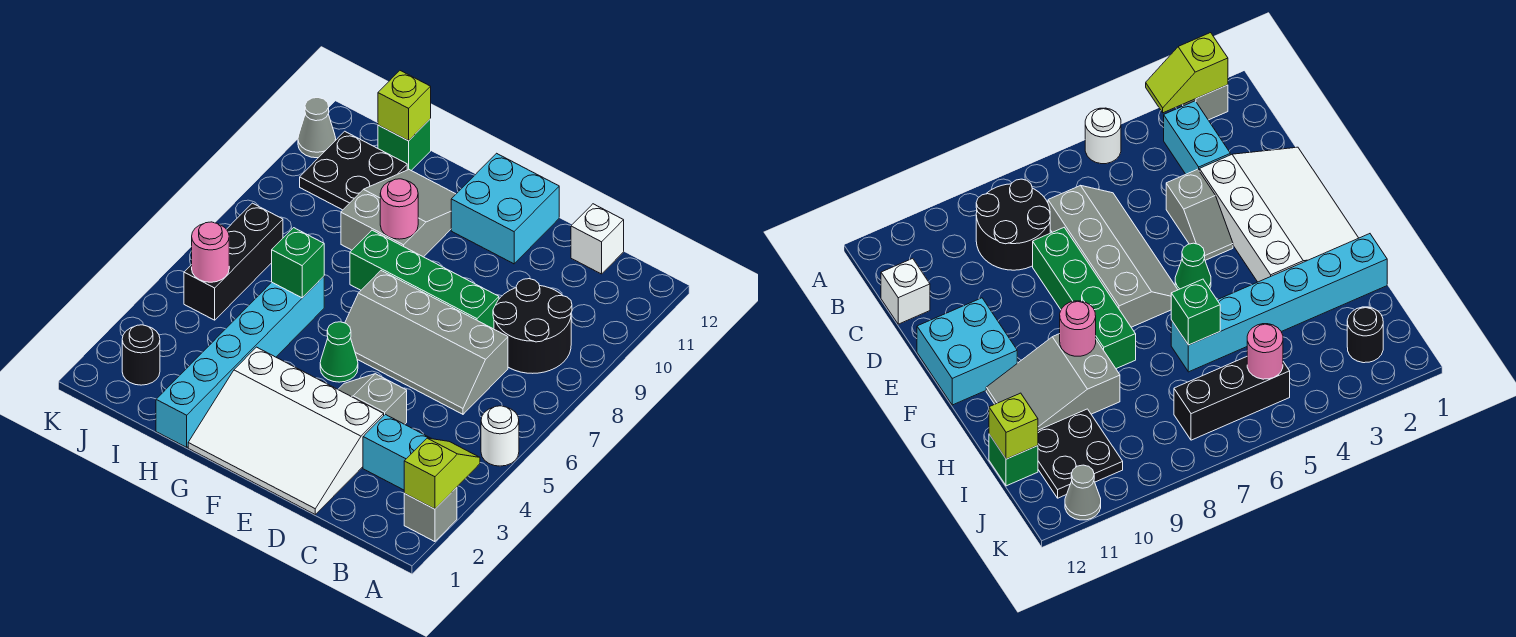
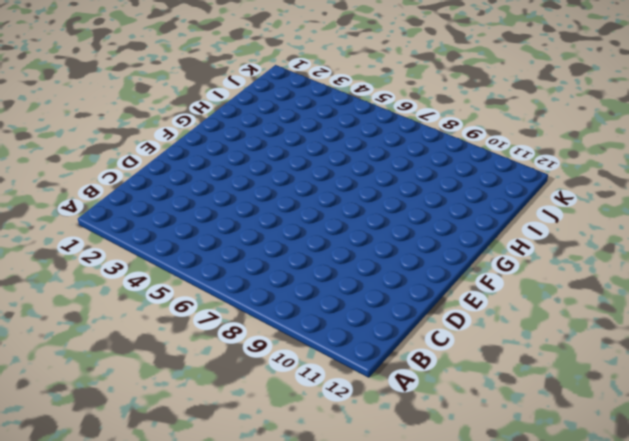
none -> grey 1x1 brick [404,487,457,542]
none -> white 1x1 round brick [481,406,519,466]
none -> cyan 1x2 brick [363,414,431,490]

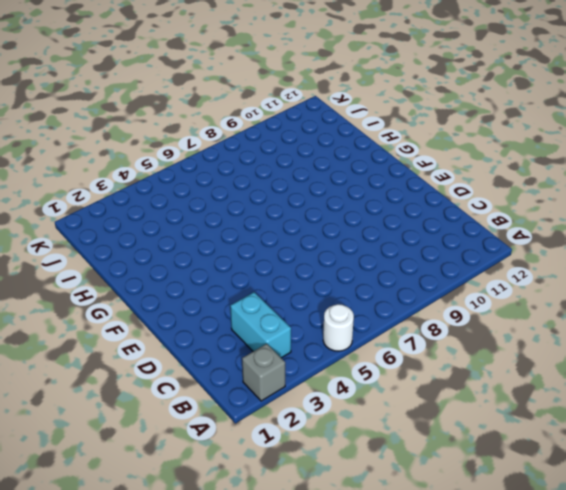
none -> black 2x2 round brick [493,279,572,373]
none -> grey 2x4 slope [345,271,508,414]
none -> white 1x1 brick [571,204,624,274]

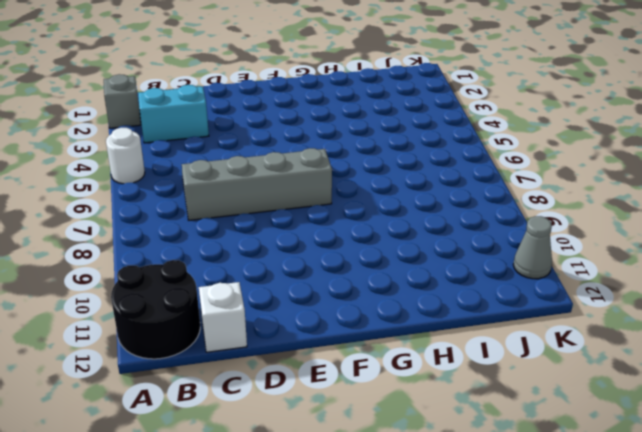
black 2x2 round brick [111,260,200,359] -> black 2x2 round brick moved to [493,279,572,373]
none -> white 3x4 slope [188,347,384,514]
none -> grey 1x2 slope [338,374,407,424]
none -> green 1x4 brick [350,230,499,329]

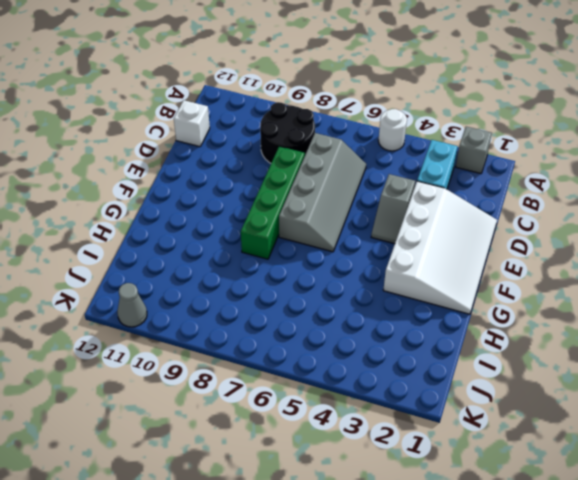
none -> cyan 2x2 brick [451,153,559,264]
none -> green 1x1 cone [320,322,358,382]
none -> grey 2x3 slope [341,170,456,257]

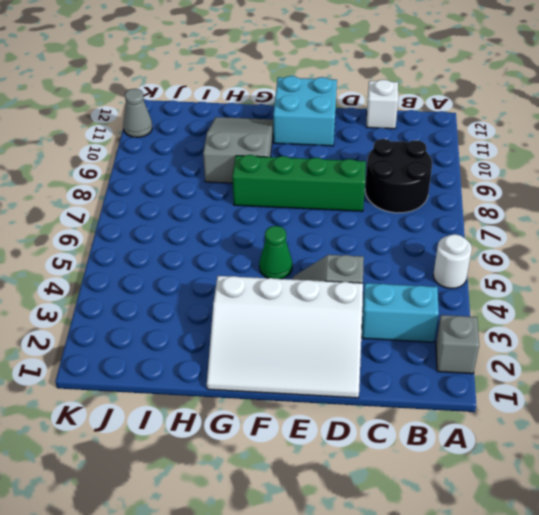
none -> grey 2x4 slope [345,271,508,414]
none -> cyan 1x6 brick [156,276,324,447]
none -> black 2x2 plate [300,131,407,210]

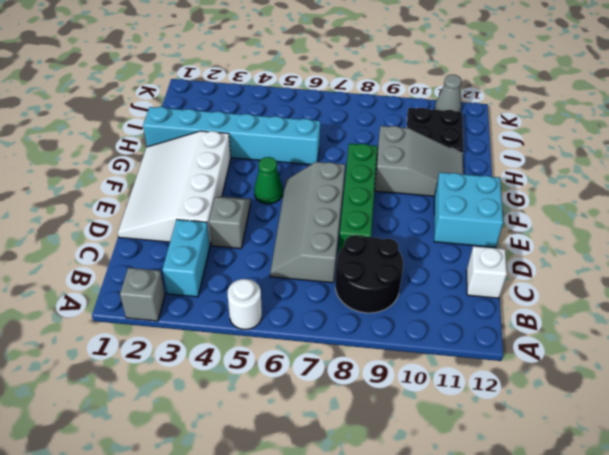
none -> green 1x1 brick [378,119,431,170]
none -> black 1x1 round brick [122,325,160,385]
none -> black 1x3 brick [184,203,283,320]

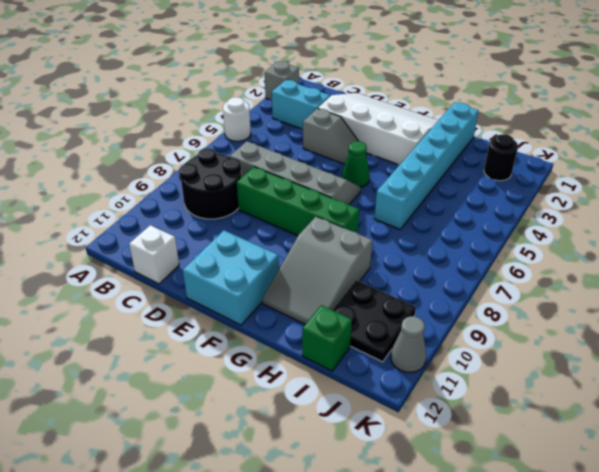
none -> black 1x3 brick [184,203,283,320]
none -> lime 1x2 slope [404,438,480,509]
none -> pink 1x1 round brick [380,179,418,239]

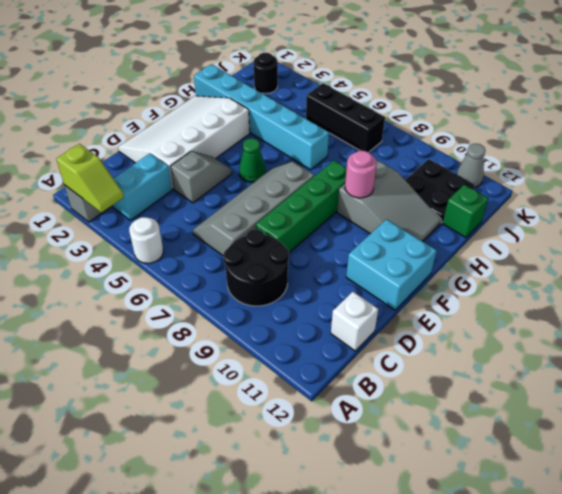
none -> green 1x1 brick [272,228,324,298]
none -> lime 1x1 brick [378,71,431,141]
none -> pink 1x1 round brick [192,222,229,282]

